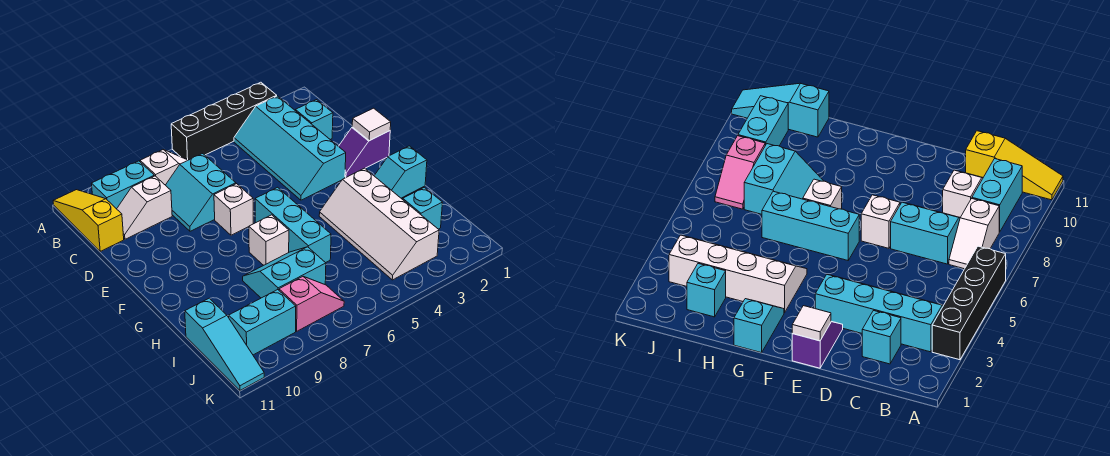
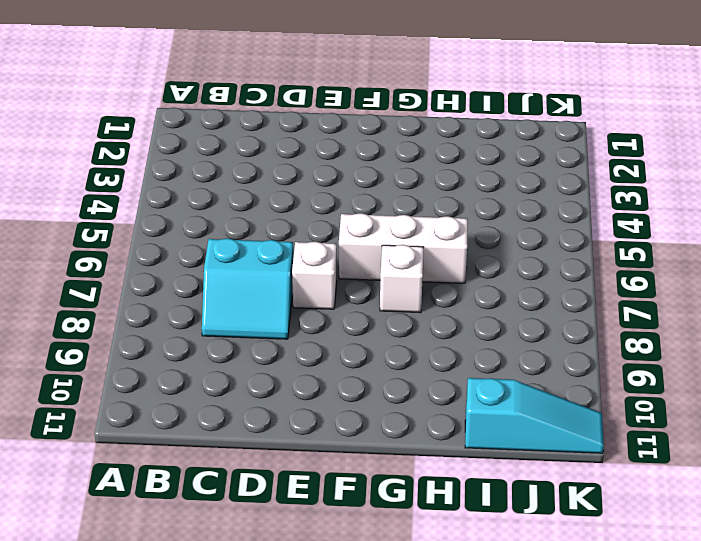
white 1x3 brick [339,213,468,283] -> cyan 1x3 brick [255,187,331,263]
none -> black 1x4 brick [171,82,277,160]
none -> yellow 1x3 slope [53,190,124,251]
none -> cyan 2x4 slope [234,96,346,200]

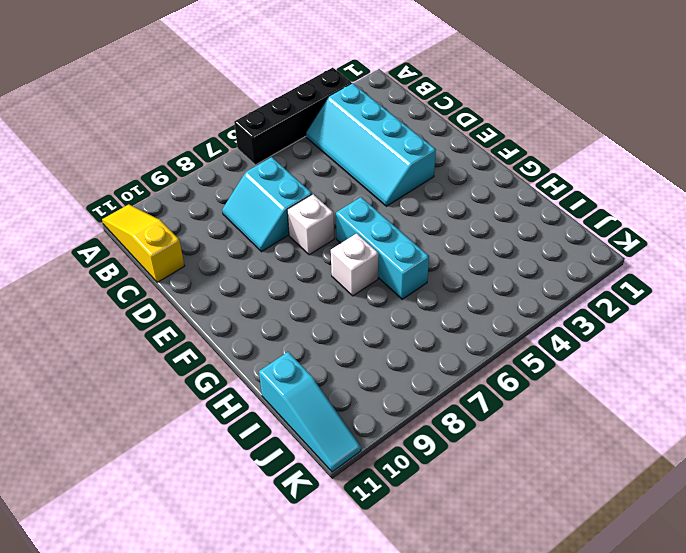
none -> white 1x2 slope [140,150,188,185]
none -> cyan 1x2 brick [91,161,154,209]
none -> cyan 1x1 brick [295,100,333,139]

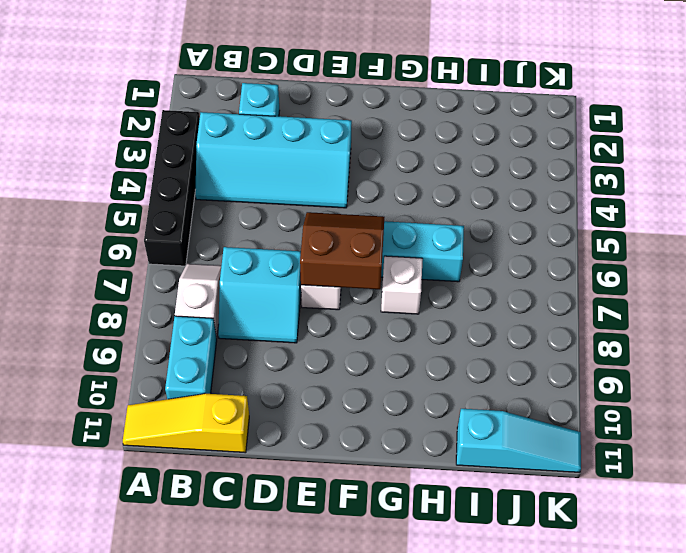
brown 2x2 slope [300,212,385,289] -> none
none -> white 1x2 slope [117,176,172,239]
none -> purple 1x2 slope [339,127,390,177]
none -> cyan 1x2 slope [374,146,427,198]

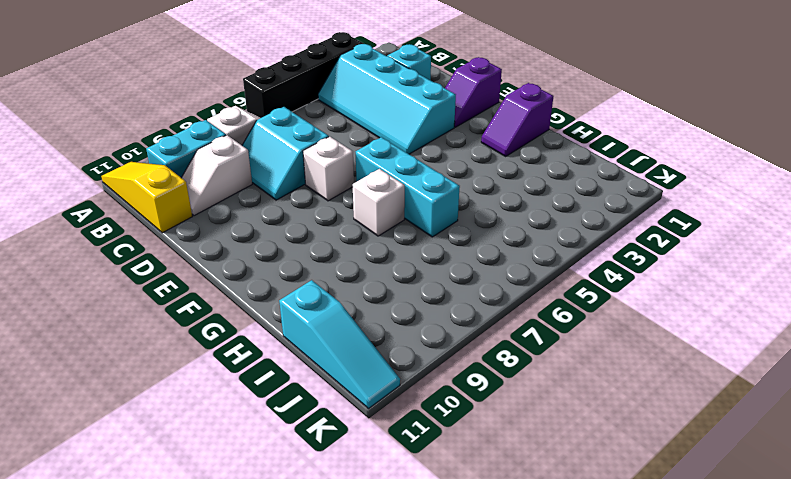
purple 1x2 slope [481,83,554,156] -> cyan 1x2 slope [374,146,427,198]
none -> white 2x4 slope [319,168,439,280]
none -> cyan 2x2 slope [243,247,326,298]
none -> cyan 1x1 brick [403,187,443,229]

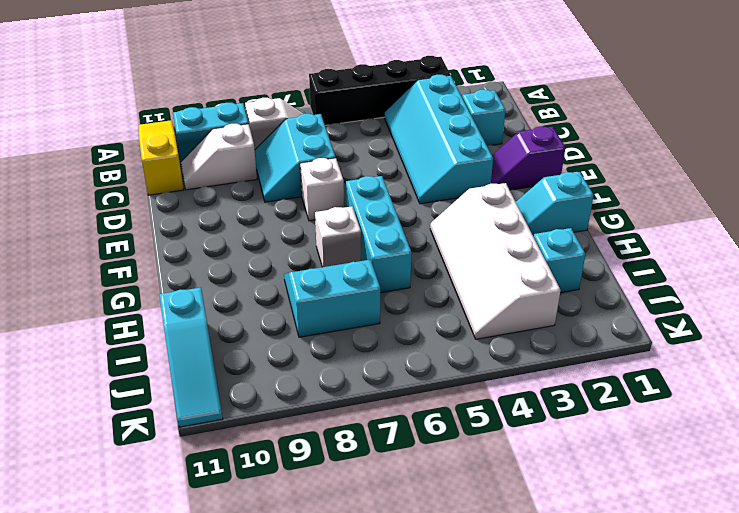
none -> pink 1x2 slope [279,277,344,331]
none -> cyan 1x2 brick [229,290,296,355]
none -> white 1x1 tile [352,108,391,141]

